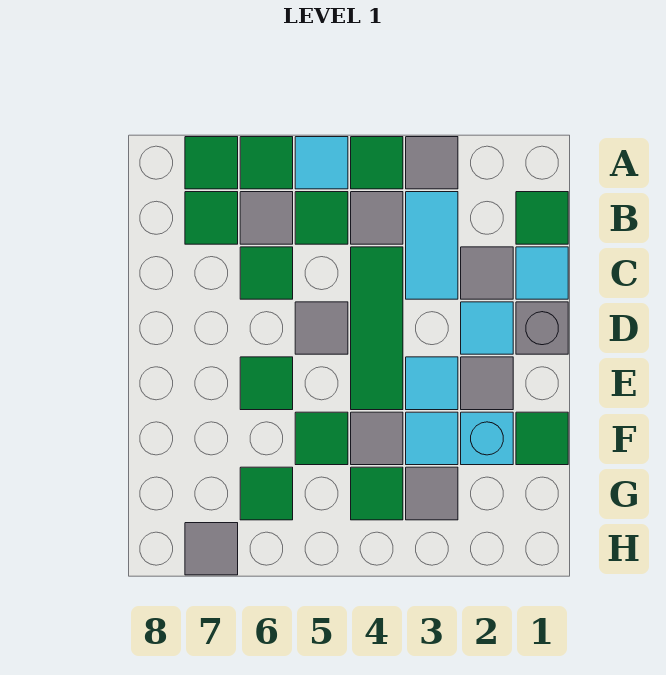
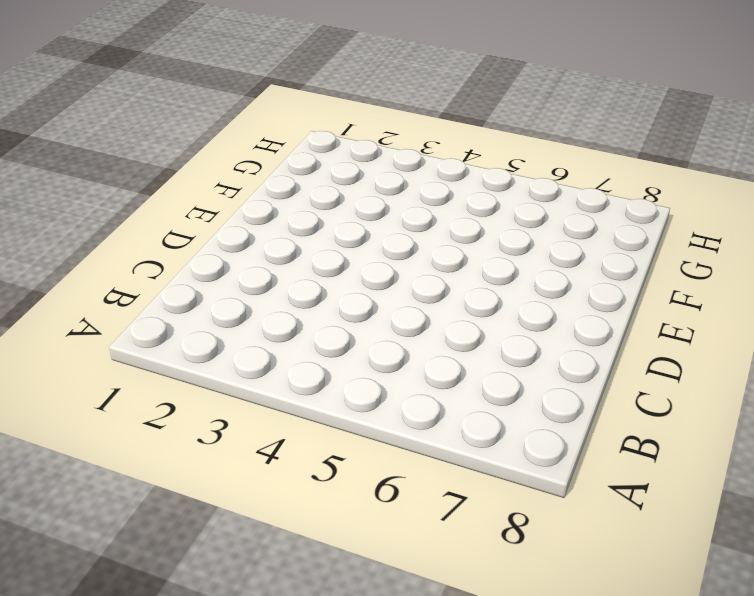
none -> grey 1x1 tile [406,137,458,189]
none -> green 1x1 tile [351,137,403,189]
none -> cyan 1x1 tile [295,137,348,189]
none -> green 1x1 tile [240,137,293,189]

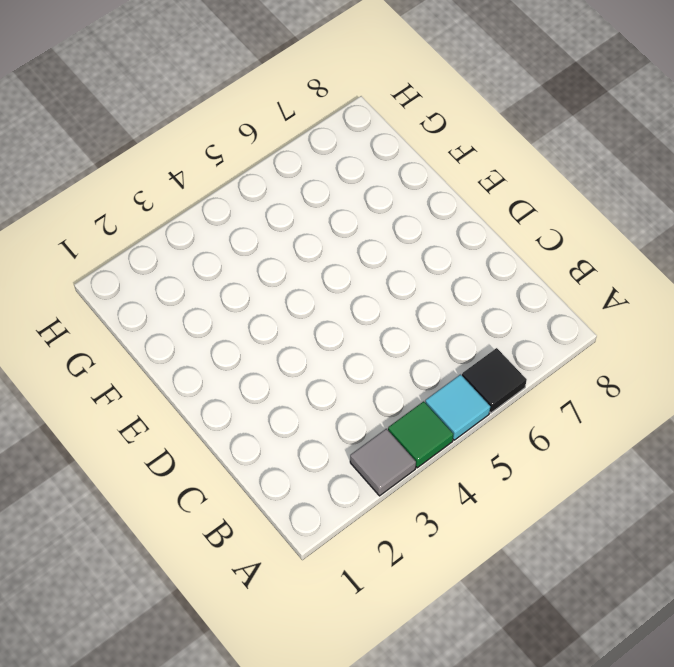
black 1x1 tile [462,348,527,413] -> green 1x1 tile [240,137,293,189]
none -> green 1x1 tile [185,137,238,189]
none -> green 1x1 tile [516,192,568,244]
none -> cyan 1x2 tile [406,192,458,299]
none -> grey 1x1 tile [351,192,403,244]

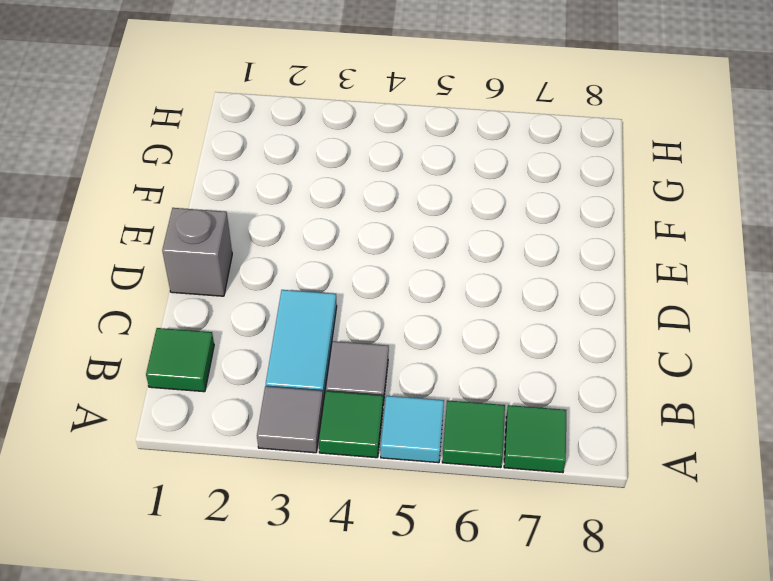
none -> green 1x1 tile [295,192,348,244]
none -> grey 1x1 tile [240,192,293,244]
none -> green 1x1 tile [185,192,238,244]
none -> cyan 1x1 tile [516,247,568,299]

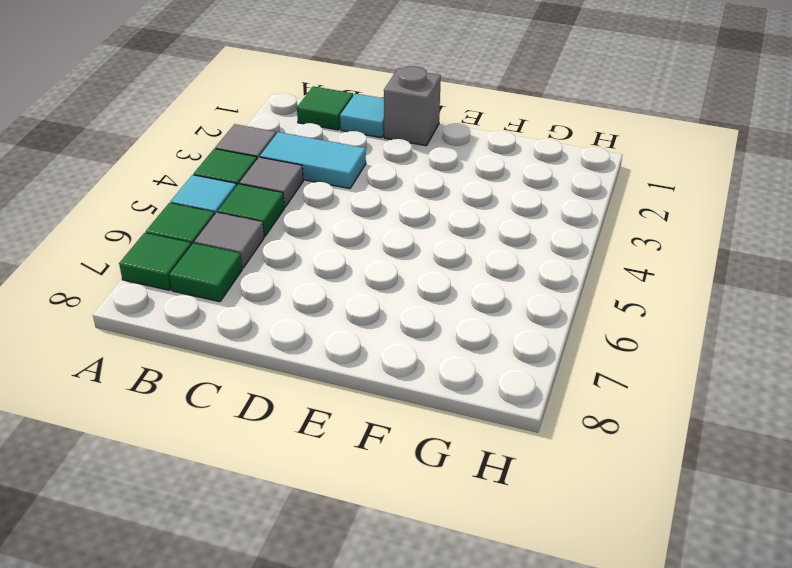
none -> grey 1x1 tile [461,247,513,299]
none -> green 1x3 tile [351,247,403,410]
none -> green 1x1 tile [240,247,293,299]
none -> cyan 1x1 tile [461,302,513,354]

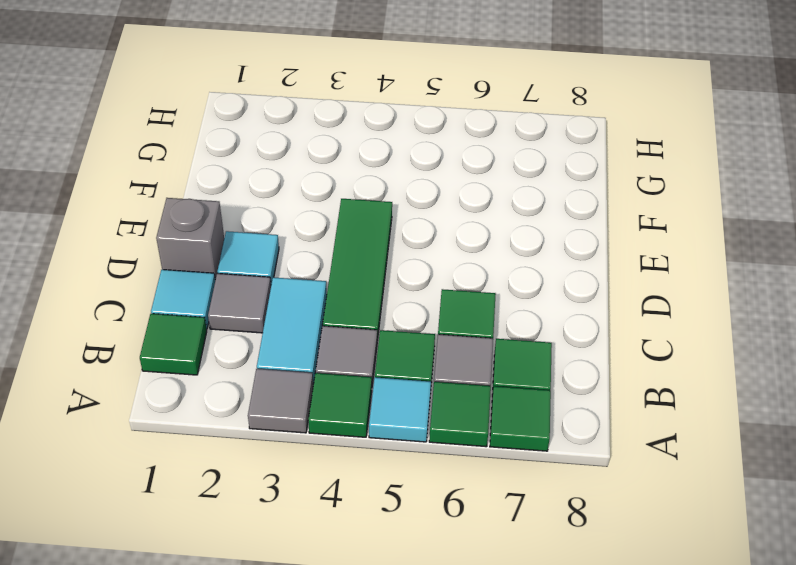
none -> grey 1x1 tile [295,302,348,354]
none -> grey 1x1 tile [461,357,513,410]
none -> cyan 1x1 tile [406,357,458,410]
none -> green 1x1 tile [240,357,293,410]

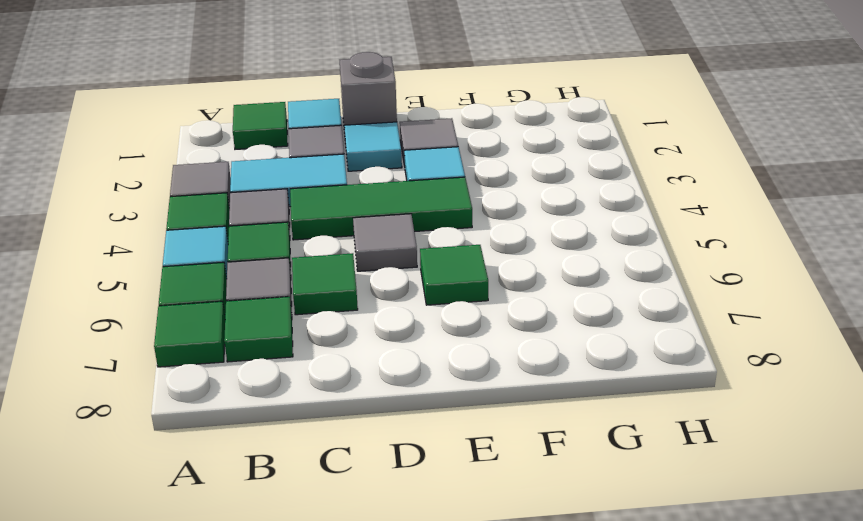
none -> green 1x1 tile [516,412,568,465]
none -> cyan 1x1 brick [461,412,513,465]
none -> cyan 1x1 tile [406,412,458,465]
none -> grey 1x1 tile [351,412,403,465]

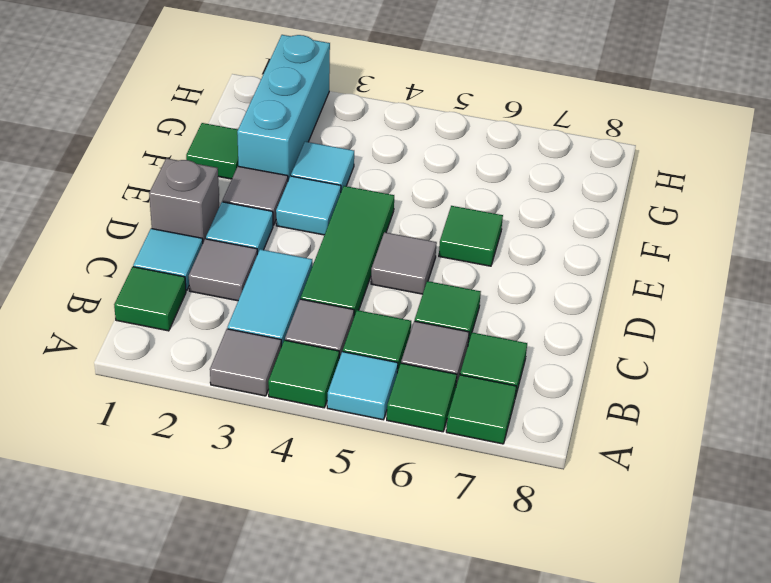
cyan 1x3 brick [237,35,330,180] -> cyan 1x1 brick [461,412,513,465]
none -> grey 1x1 tile [351,412,403,465]
none -> green 1x1 tile [295,412,348,465]
none -> grey 1x1 tile [406,467,458,520]
none -> green 1x1 tile [351,467,403,520]

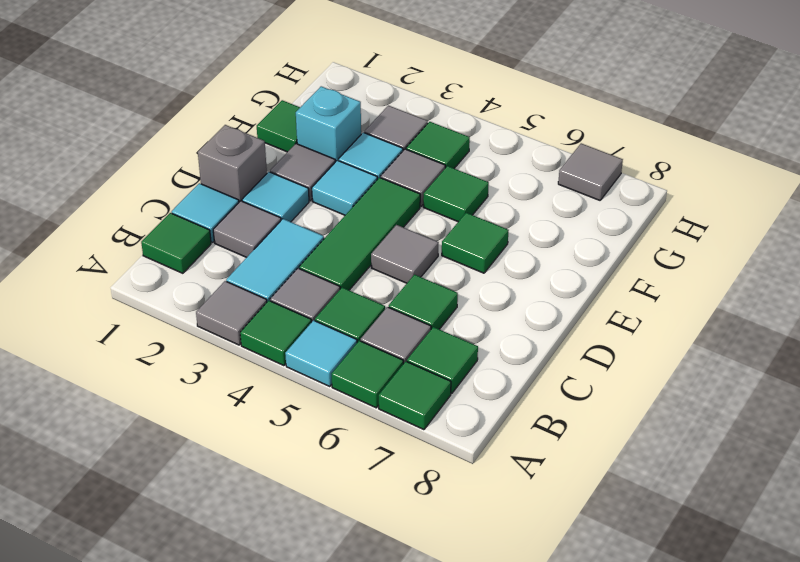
none -> green 1x1 tile [240,467,293,520]

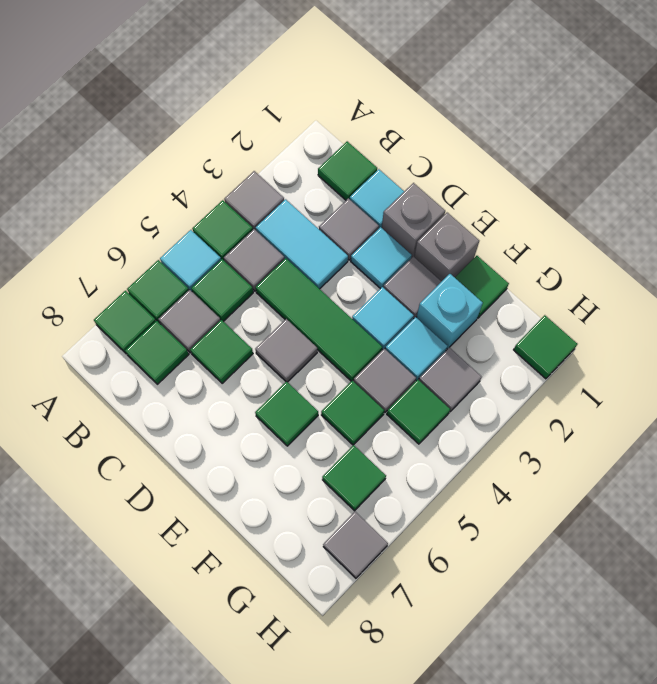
grey 1x1 brick [414,213,479,281] -> none
green 1x1 tile [514,315,577,379] -> none

